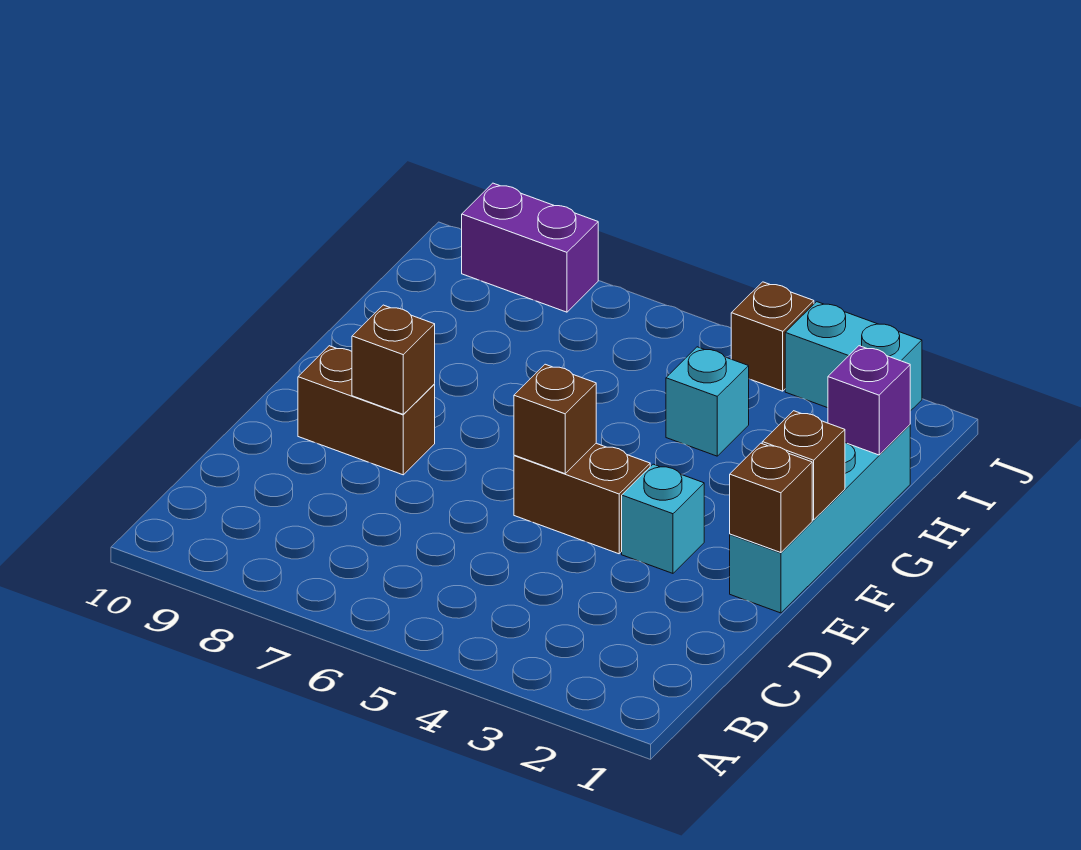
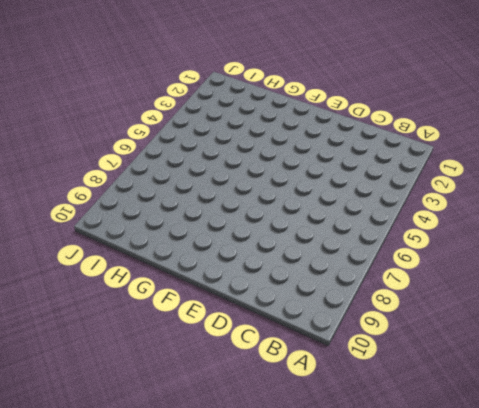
none -> cyan 1x4 brick [730,425,910,613]
none -> cyan 1x1 brick [622,464,704,573]
none -> brown 1x2 brick [514,443,650,554]

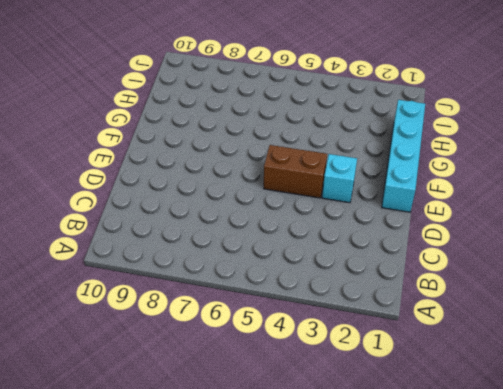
none -> brown 1x2 brick [298,346,435,475]
none -> cyan 1x1 brick [666,347,749,456]
none -> cyan 1x2 brick [785,302,922,411]

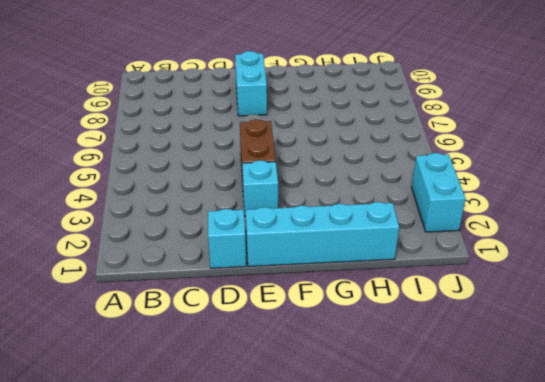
cyan 1x1 brick [208,209,246,268] -> cyan 1x1 brick moved to [666,347,749,456]
cyan 1x2 brick [235,51,267,116] -> brown 1x2 brick [298,346,435,475]
none -> brown 1x1 brick [731,282,814,391]
none -> purple 1x2 brick [462,183,598,312]
none -> brown 1x1 brick [730,443,812,553]

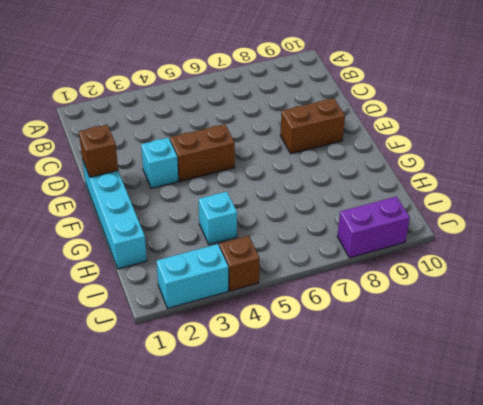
none -> brown 1x1 brick [514,364,596,474]
none -> brown 1x1 brick [352,305,435,414]
none -> brown 1x1 brick [762,411,845,520]

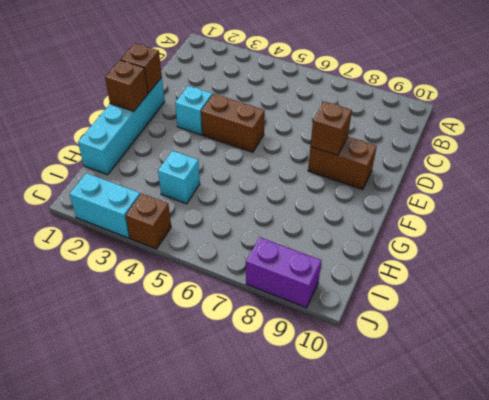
none -> brown 1x1 brick [514,364,596,474]
none -> purple 1x1 brick [828,346,910,455]

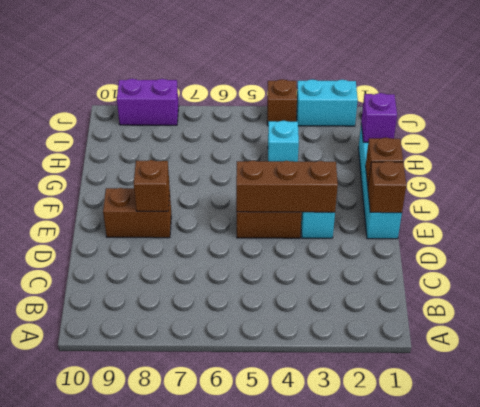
brown 1x3 brick [236,161,338,212] -> brown 1x1 brick [514,364,596,474]

